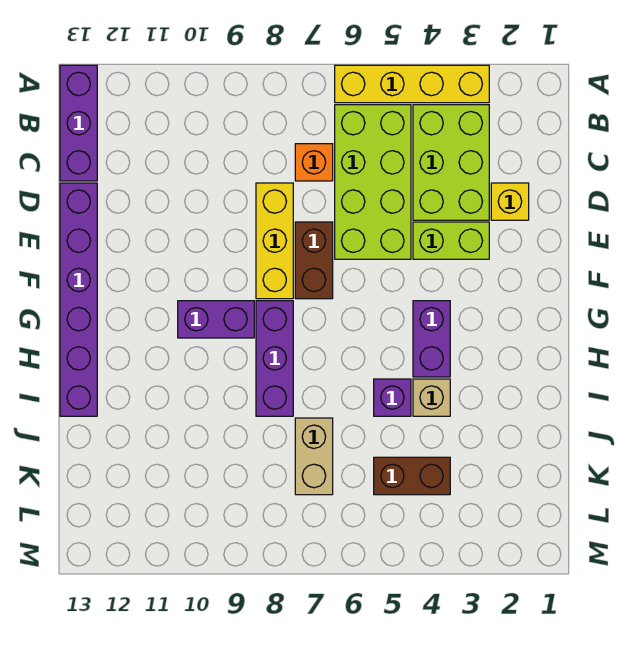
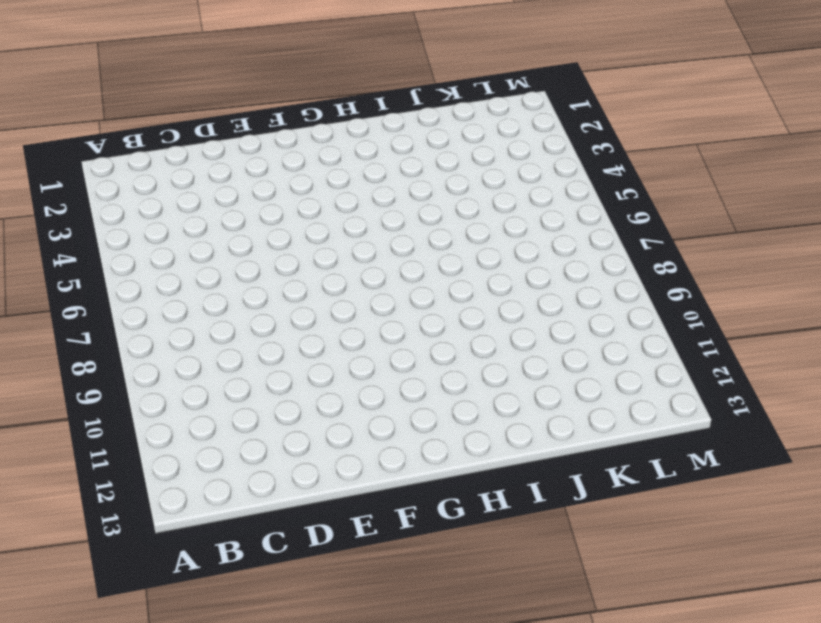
none -> yellow 1x4 brick [335,65,489,103]
none -> purple 1x3 brick [60,65,97,181]
none -> lime 2x3 brick [413,105,489,220]

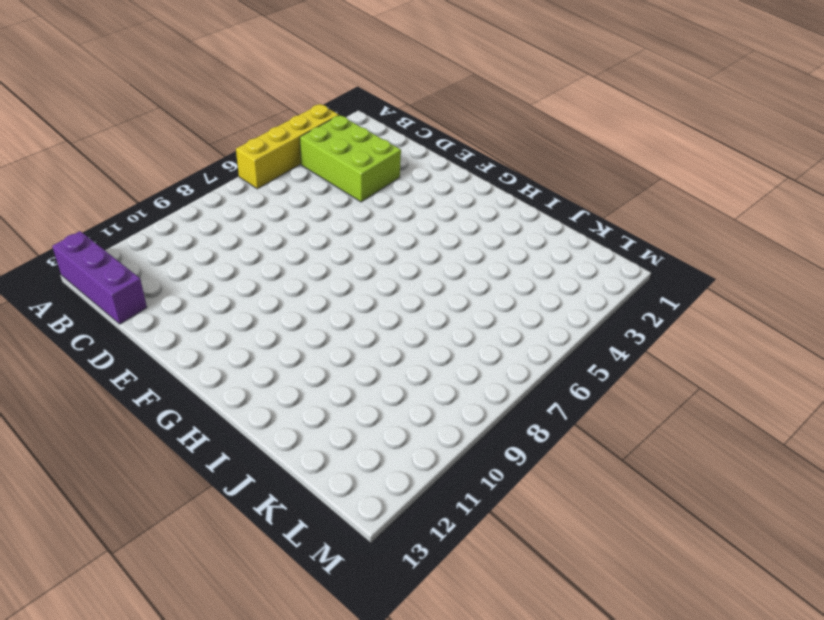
none -> lime 2x4 brick [335,105,411,259]
none -> orange 1x1 brick [295,144,333,181]
none -> yellow 1x1 brick [491,183,529,220]

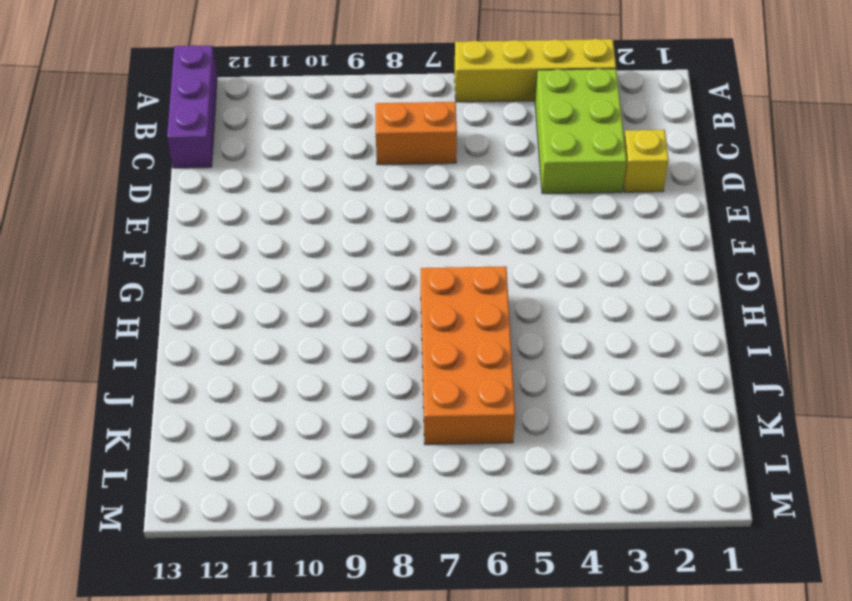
orange 1x2 brick [375,102,457,165] -> orange 1x1 brick [295,144,333,181]
orange 2x4 brick [421,266,515,445] -> tan 1x2 brick [295,418,333,495]
none -> lime 2x4 brick [335,105,411,259]
none -> yellow 1x3 brick [256,183,293,299]
none -> purple 1x6 brick [60,183,97,416]

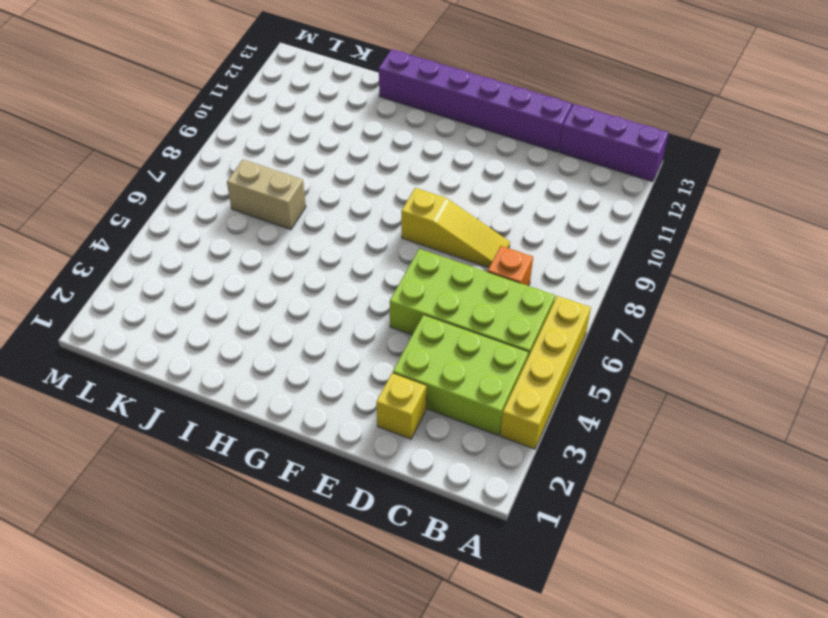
yellow 1x3 slope [401,188,510,268] -> yellow 1x3 brick [256,183,293,299]
none -> lime 1x2 brick [413,222,489,259]
none -> brown 1x2 brick [295,222,333,299]
none -> purple 1x2 brick [413,301,450,377]

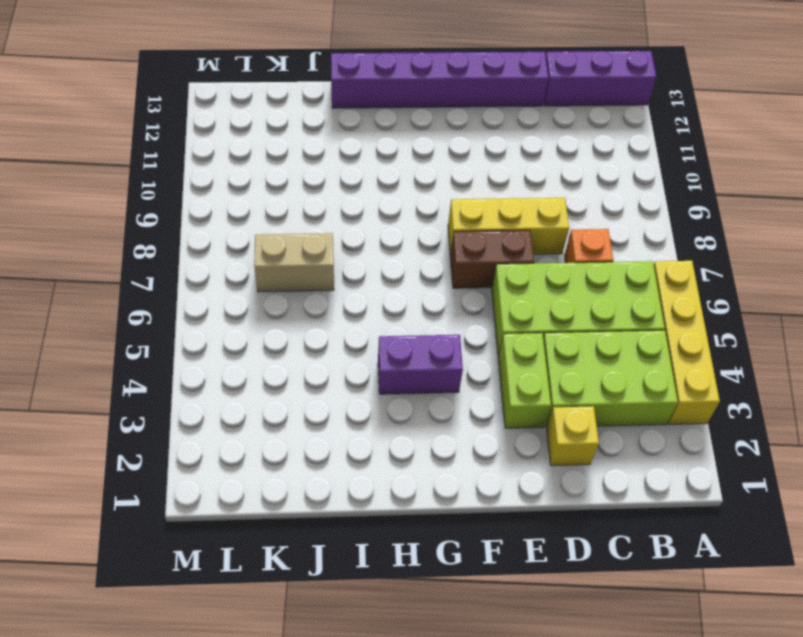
none -> purple 1x3 brick [256,301,293,416]
none -> purple 1x2 brick [178,301,254,338]
none -> tan 1x1 brick [413,379,450,416]

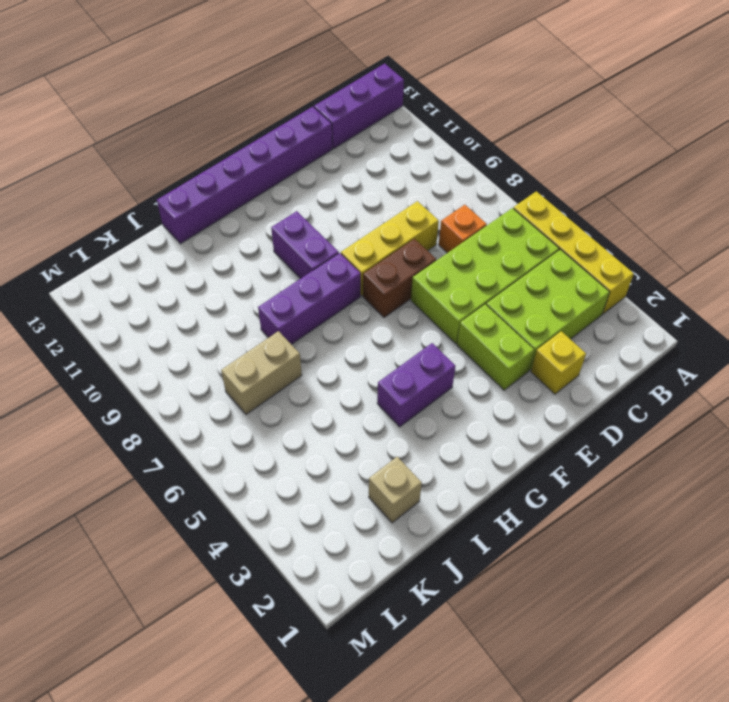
tan 1x1 brick [369,457,422,523] -> tan 1x1 brick moved to [413,379,450,416]
none -> purple 1x1 brick [374,379,411,416]
none -> brown 1x2 brick [374,457,450,495]

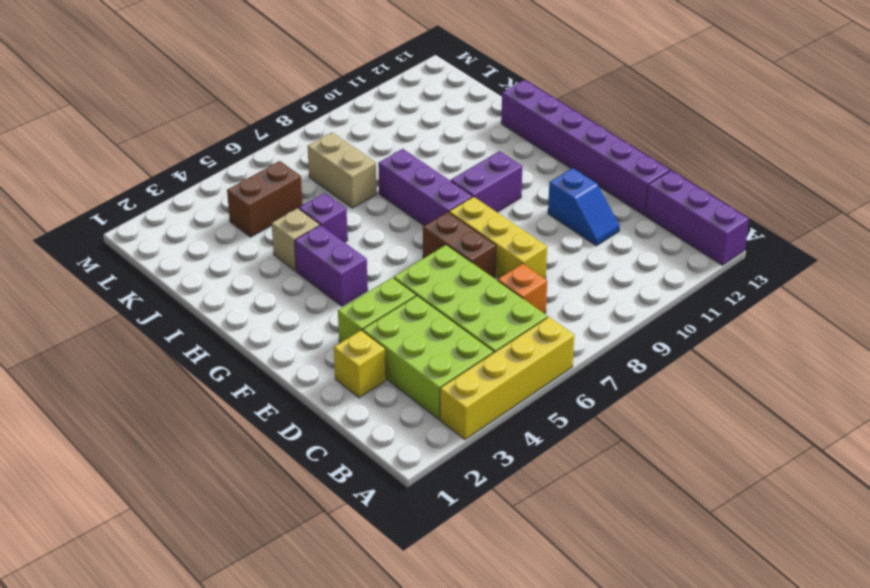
blue 1x2 slope [548,168,620,246] -> none

